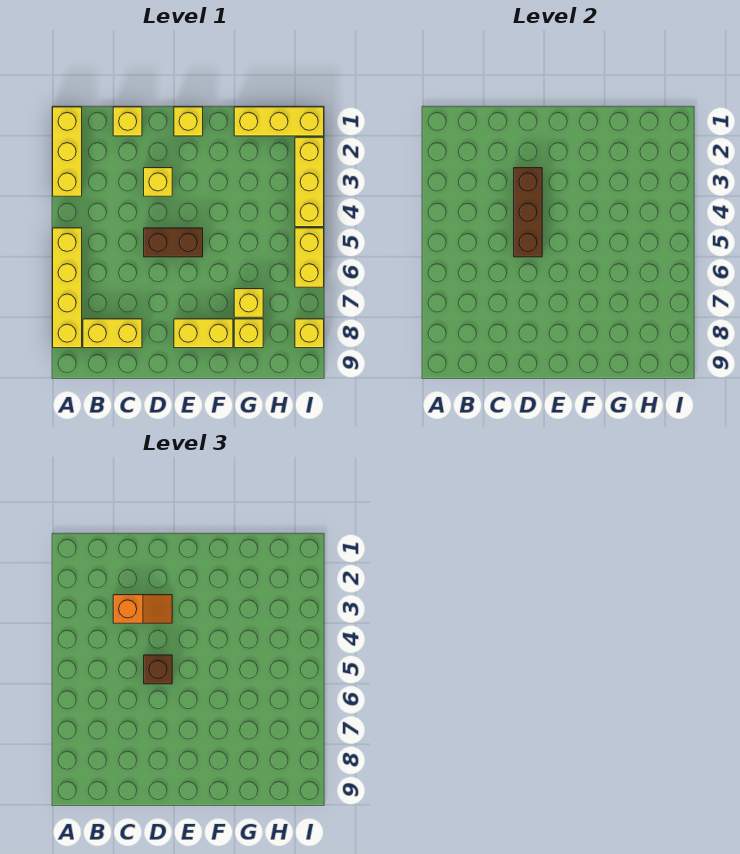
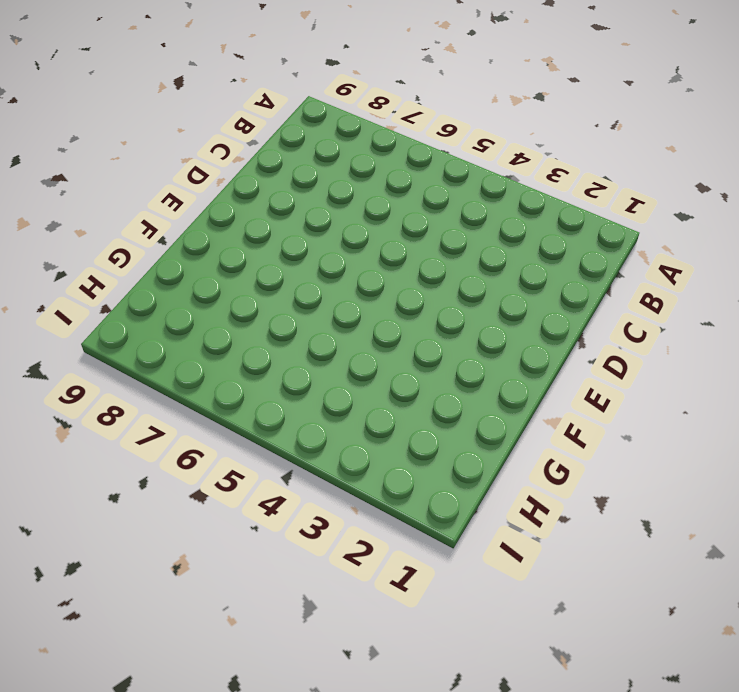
none -> yellow 1x3 brick [53,107,82,196]
none -> yellow 1x4 brick [53,228,82,348]
none -> yellow 1x2 brick [83,319,142,348]

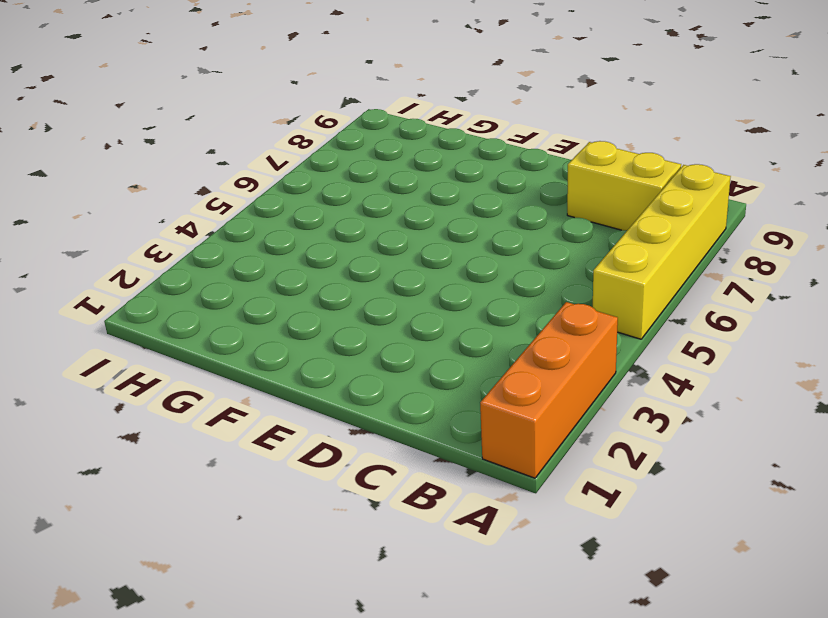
orange 1x3 brick [480,302,618,478] -> yellow 1x3 brick [53,107,82,196]
none -> yellow 1x1 brick [113,107,142,136]
none -> yellow 1x1 brick [144,168,172,196]
none -> brown 1x2 brick [144,228,203,257]

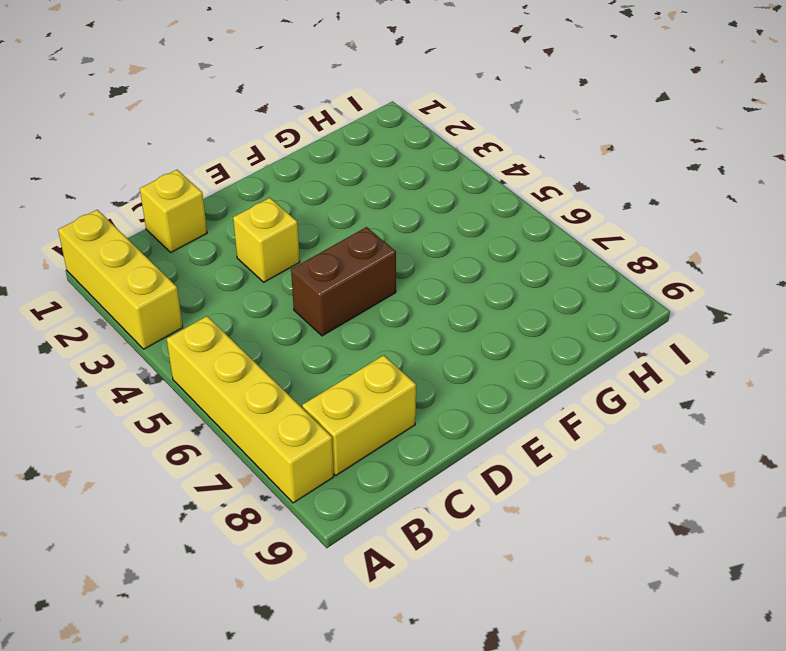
none -> yellow 1x1 brick [174,107,203,136]
none -> yellow 1x2 brick [174,319,233,348]
none -> yellow 1x3 brick [234,107,324,136]

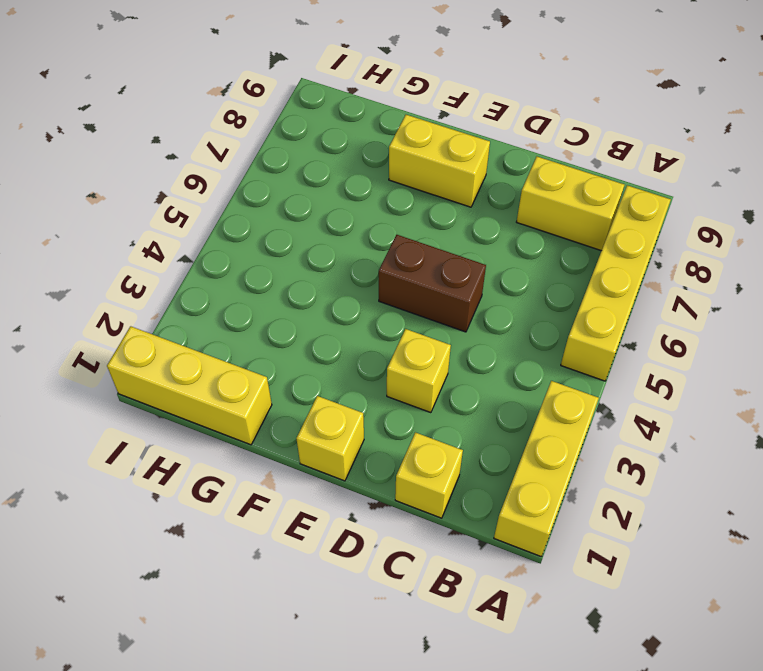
none -> yellow 1x1 brick [234,289,263,317]
none -> yellow 1x1 brick [234,319,263,348]
none -> yellow 1x3 brick [295,137,324,227]

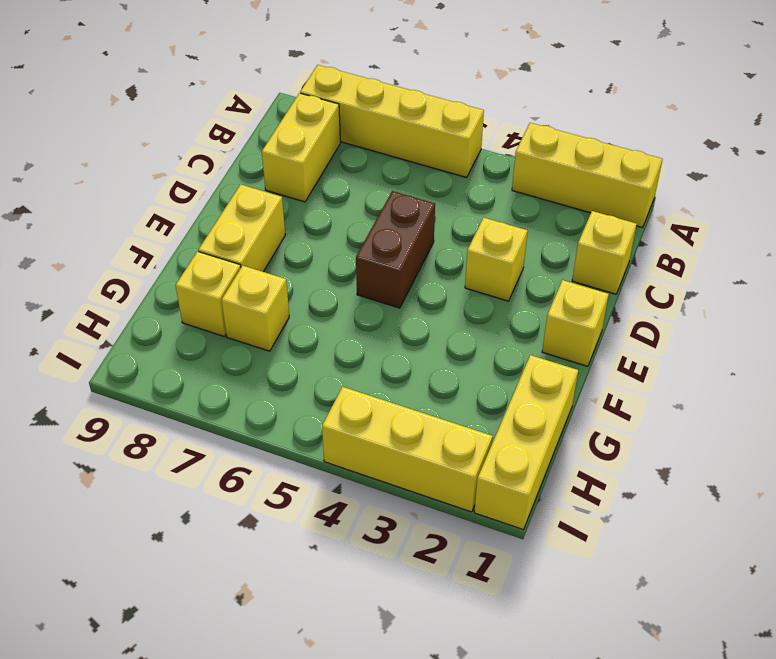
none -> yellow 1x2 brick [295,228,324,287]
none -> yellow 1x1 brick [295,319,324,348]
none -> brown 1x3 brick [514,168,542,257]

